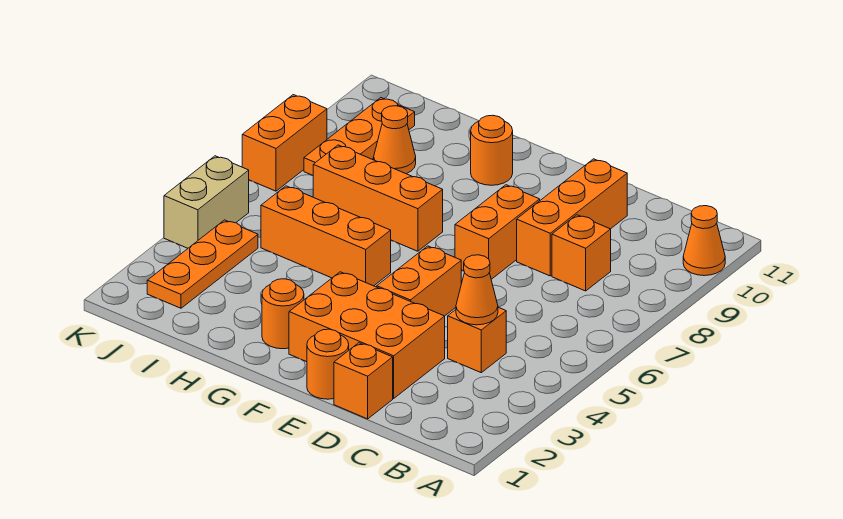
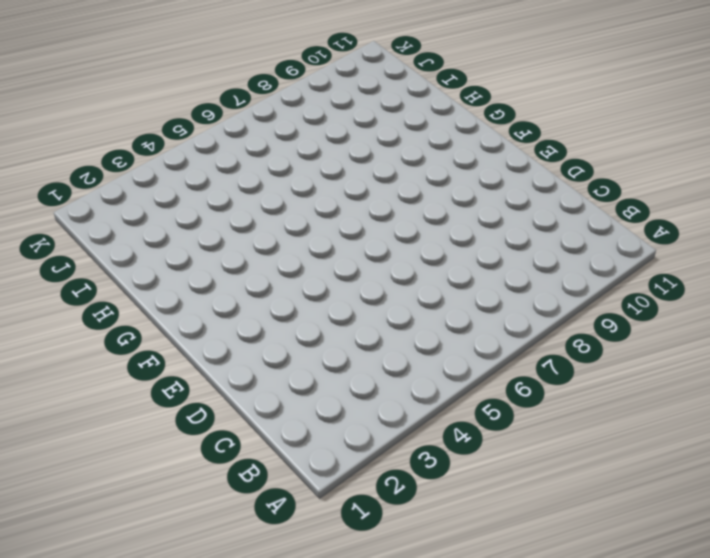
none -> orange 1x1 cone [683,206,725,276]
none -> orange 1x1 brick [448,307,506,373]
none -> orange 1x1 brick [552,215,611,291]

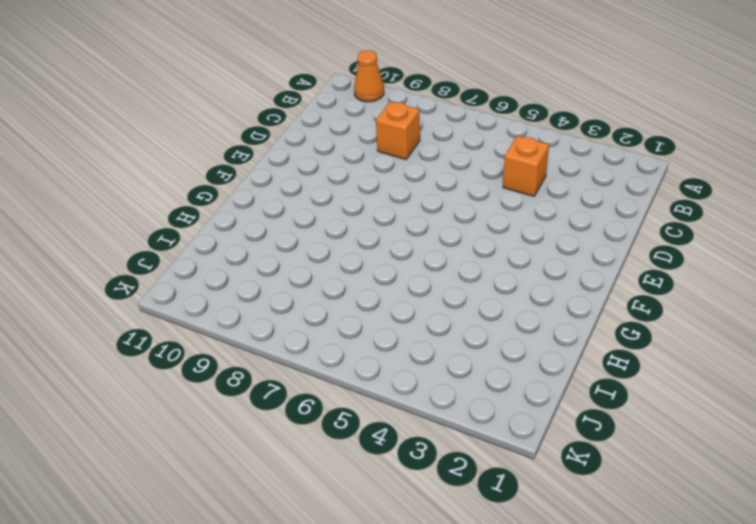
none -> orange 1x1 brick [334,343,393,419]
none -> orange 2x3 brick [289,272,445,398]
none -> orange 1x3 brick [517,159,627,276]

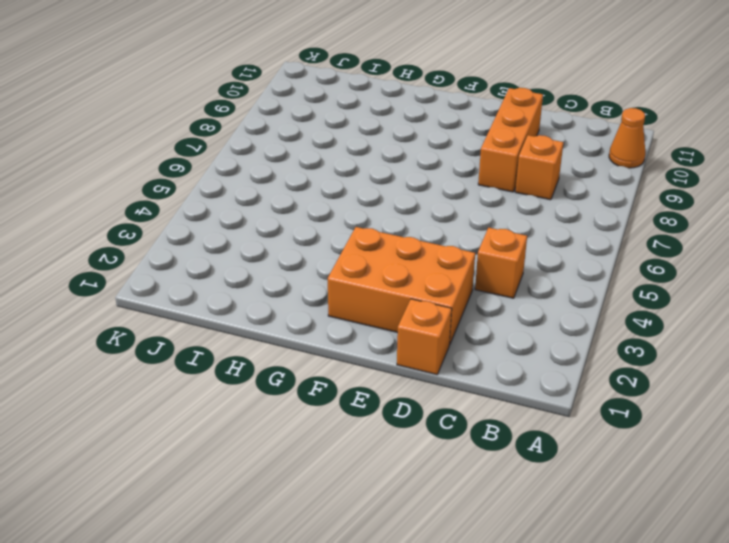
none -> orange 1x1 round brick [307,329,349,399]
none -> orange 1x2 brick [377,246,461,316]
none -> orange 1x2 brick [455,185,540,279]

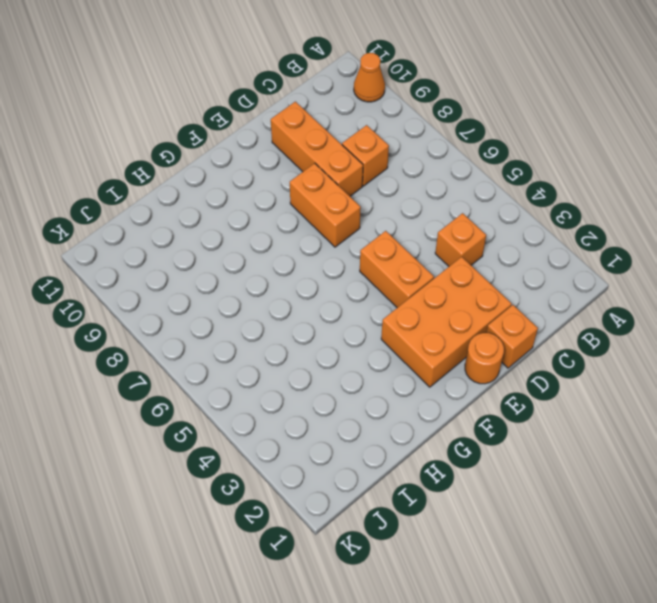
none -> orange 1x1 round brick [262,279,304,349]
none -> orange 1x3 brick [261,186,391,286]
none -> orange 1x3 brick [313,145,443,251]

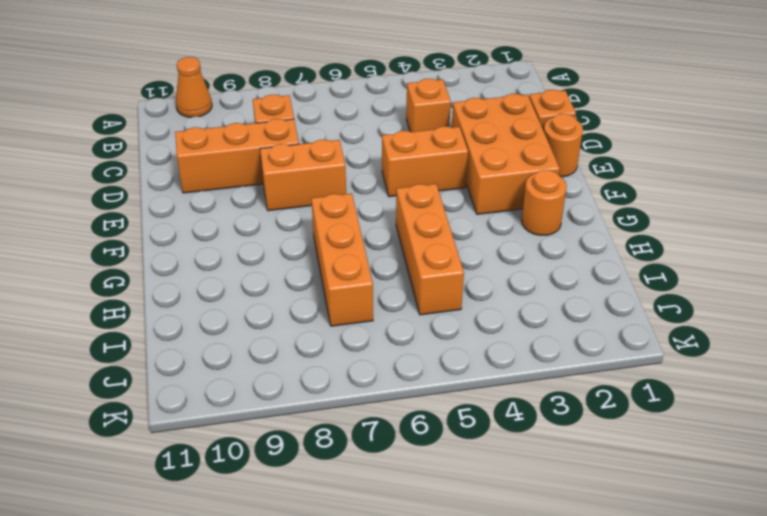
none -> orange 1x1 round brick [471,115,513,185]
none -> orange 1x1 cone [374,106,416,174]
none -> orange 1x3 plate [147,220,258,308]

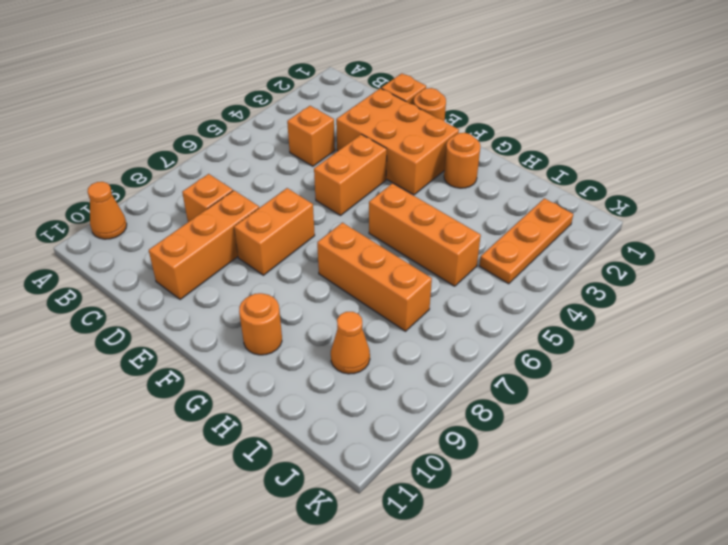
none -> orange 1x3 plate [304,98,415,175]
none -> tan 1x2 brick [164,156,249,248]
none -> orange 1x2 brick [242,95,327,191]

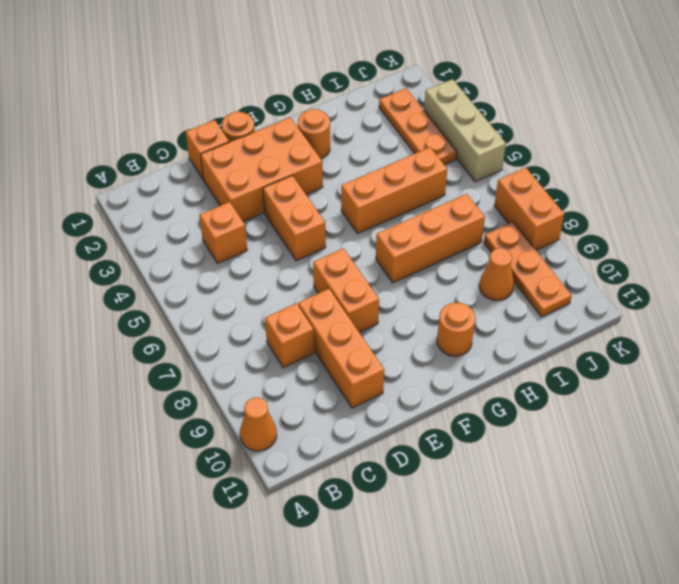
tan 1x3 brick [424,79,506,182] -> tan 1x2 brick [164,156,249,248]
none -> orange 1x1 cone [456,255,498,325]

